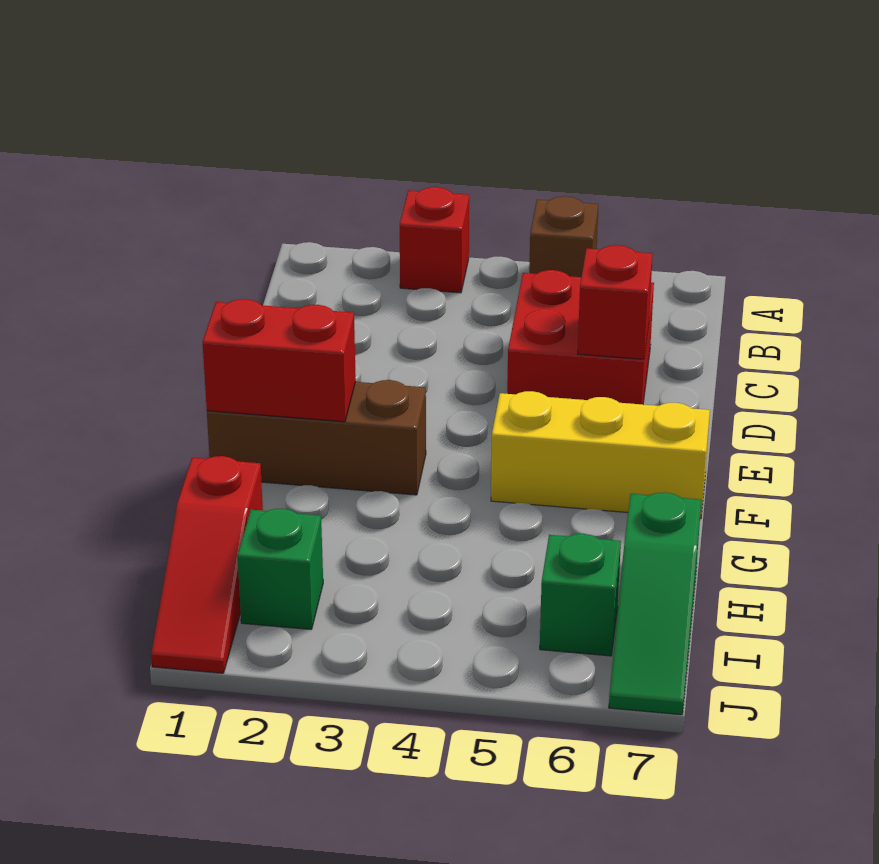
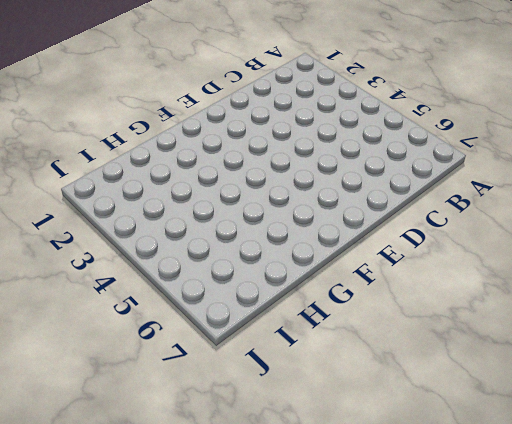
none -> red 1x1 brick [400,187,469,293]
none -> brown 1x1 brick [529,196,598,277]

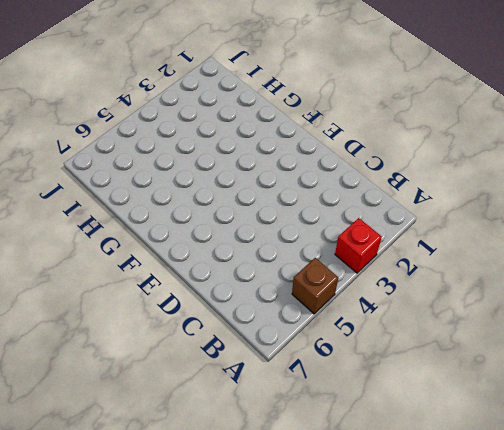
none -> red 2x2 brick [507,270,654,404]
none -> brown 1x3 brick [207,380,426,495]

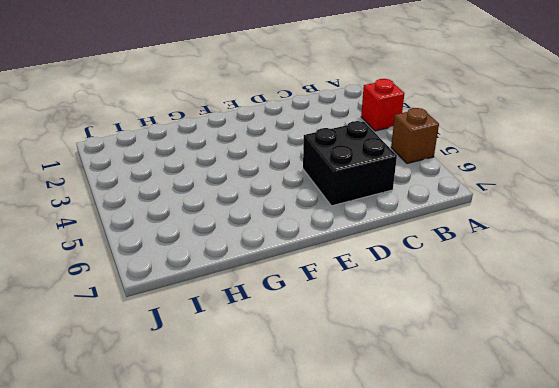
black 2x2 brick [303,121,397,206] -> red 2x2 brick [507,270,654,404]
none -> brown 1x3 brick [207,380,426,495]
none -> yellow 1x3 brick [491,391,710,519]

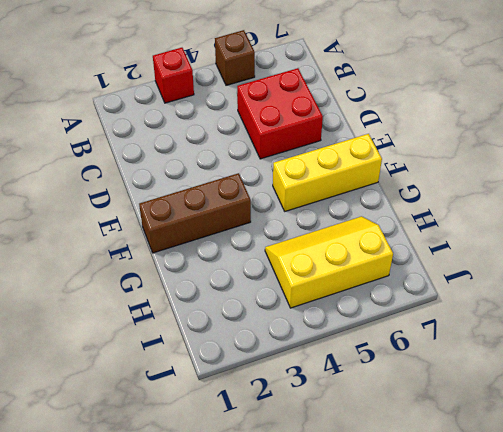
yellow 2x3 slope [265,216,393,308] -> green 1x1 brick [540,534,621,656]
none -> red 1x3 slope [151,456,263,673]
none -> green 1x3 slope [609,492,701,715]

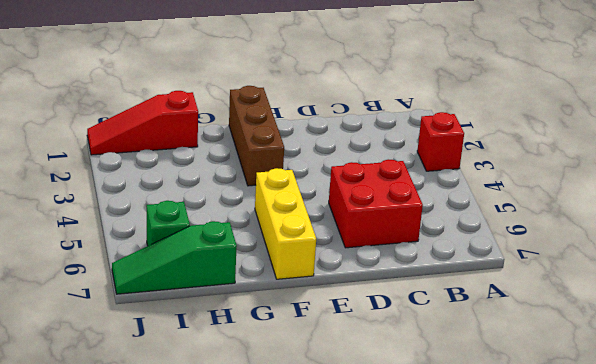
none -> brown 1x1 brick [529,196,598,277]
none -> green 1x1 brick [238,509,323,629]

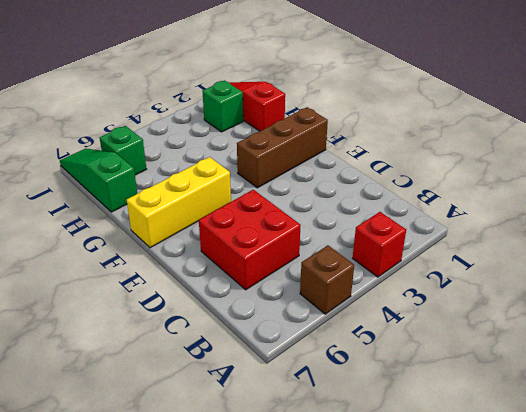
none -> red 1x1 brick [578,245,653,359]
none -> red 1x2 brick [202,299,356,422]

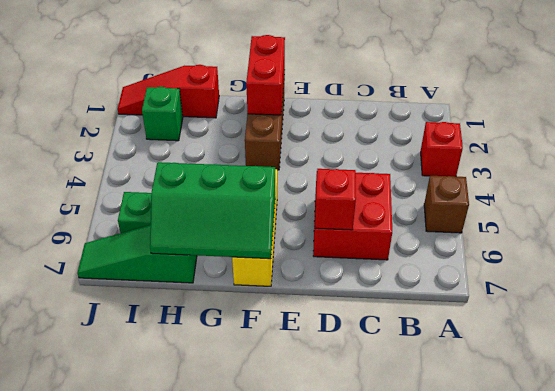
green 2x3 slope [150,162,275,259] -> none

